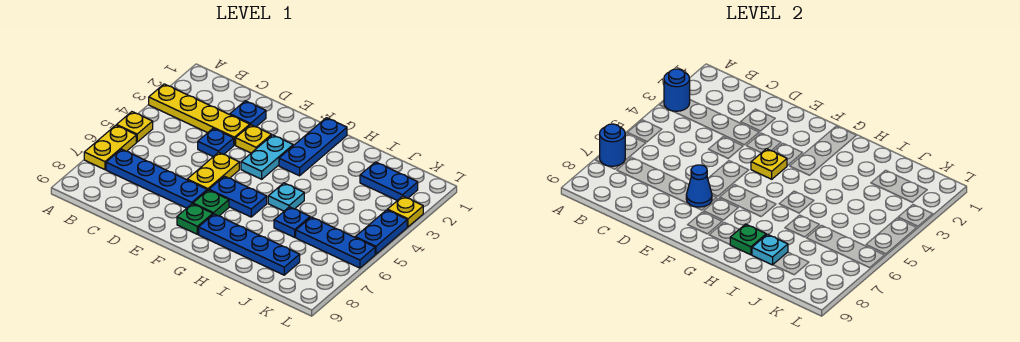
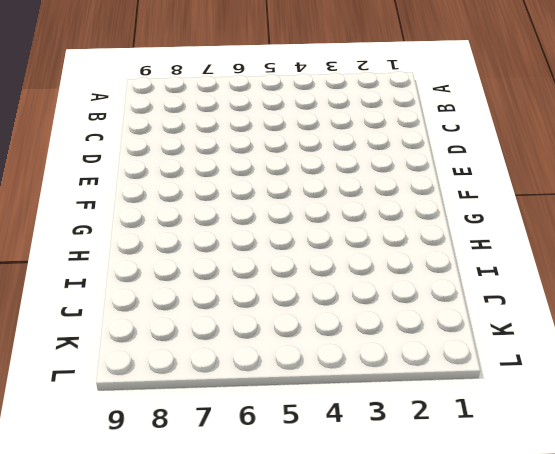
none -> yellow 1x4 plate [149,84,250,145]
none -> yellow 1x1 plate [117,112,153,142]
none -> yellow 1x2 plate [84,125,136,170]

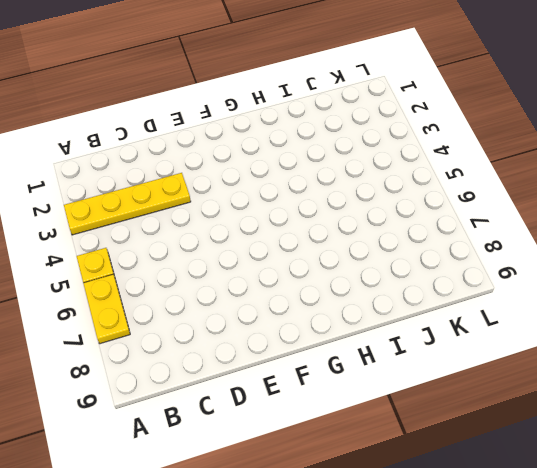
none -> blue 1x4 plate [106,149,207,208]
none -> blue 1x1 plate [230,101,266,127]
none -> blue 1x1 plate [198,128,234,157]

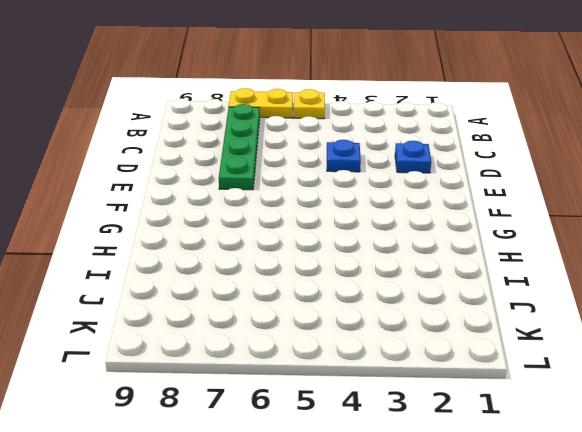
green 1x4 plate [219,104,260,190] -> blue 1x4 plate [106,149,207,208]
none -> yellow 1x4 plate [149,84,250,145]
none -> yellow 1x1 plate [236,125,272,153]
none -> yellow 1x2 plate [187,152,239,190]

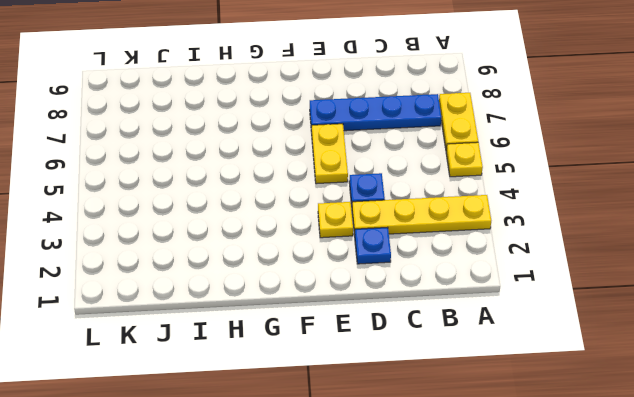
none -> cyan 1x2 plate [241,135,293,179]
none -> blue 1x2 plate [209,176,267,217]
none -> green 1x1 plate [193,190,229,216]

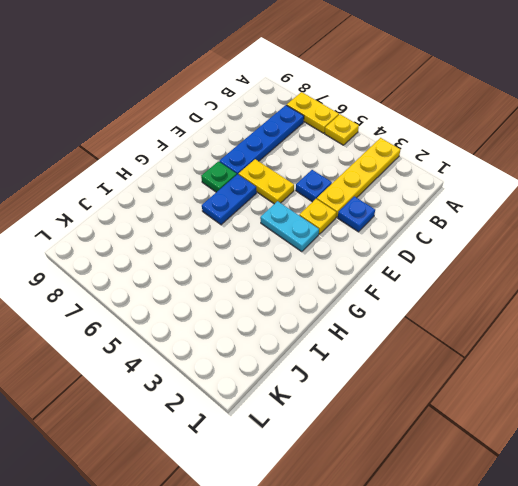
none -> green 1x1 plate [177,204,213,234]
none -> blue 1x3 plate [279,118,347,176]
none -> blue 1x4 plate [199,214,300,275]

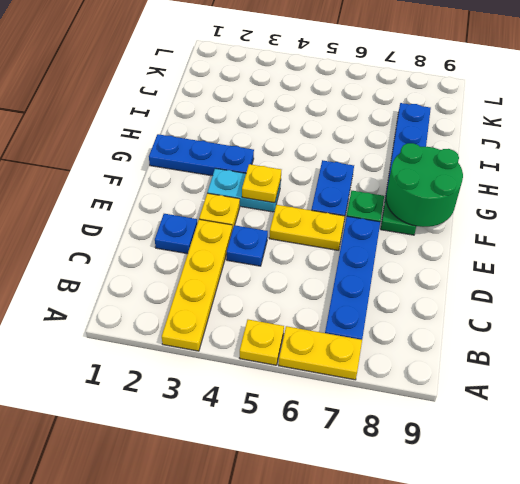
green 2x2 round brick [386,143,463,227] -> none
none -> cyan 1x1 plate [268,183,304,211]
none -> blue 1x1 plate [274,207,310,237]
none -> blue 1x2 plate [360,162,418,201]

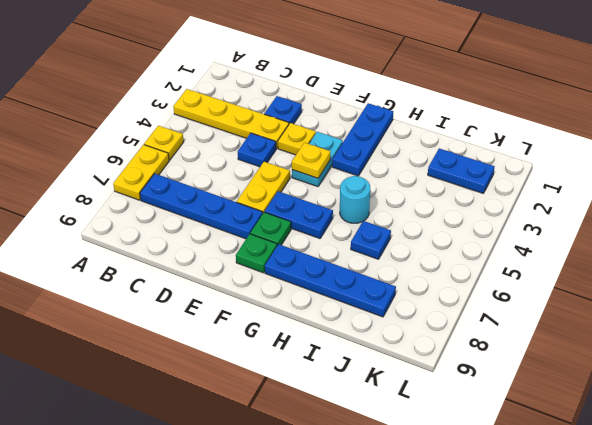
cyan 1x1 round brick [340,176,370,223] -> cyan 1x1 plate [268,183,304,211]
none -> blue 1x3 plate [296,217,375,268]
none -> yellow 1x1 plate [387,196,423,227]
none -> blue 1x2 plate [355,210,407,254]

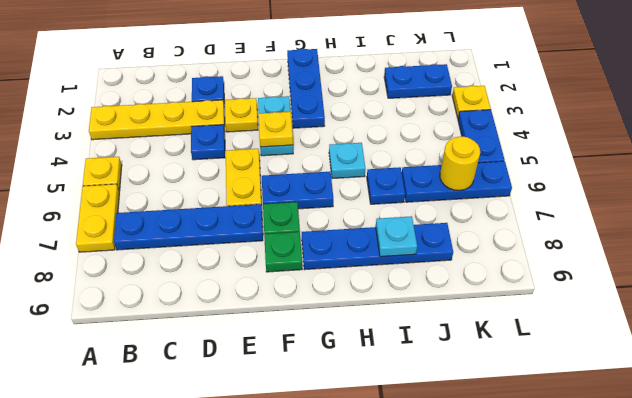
yellow 1x1 round brick [440,136,480,191] -> none
none -> blue 1x1 round brick [664,69,690,111]
none -> blue 1x1 round brick [600,124,625,166]
none -> blue 1x1 cone [686,165,712,207]

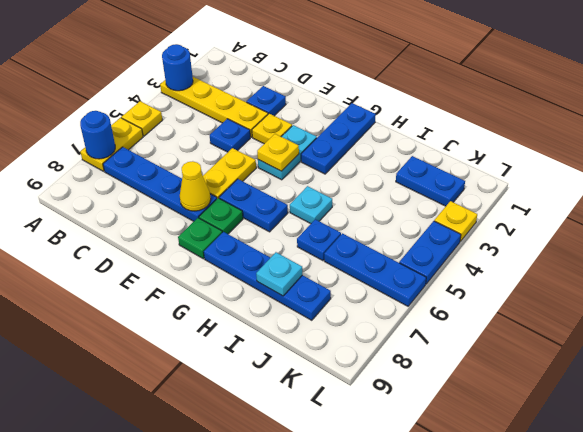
yellow 1x1 cone [180,161,211,211] -> blue 1x1 cone [686,165,712,207]
none -> green 1x1 plate [730,224,766,255]

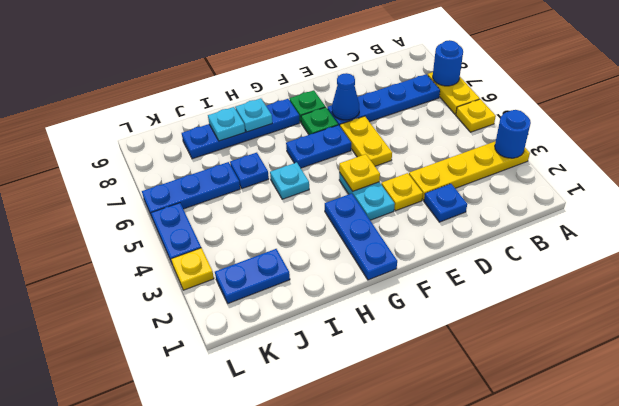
cyan 1x1 plate [235,98,272,132] -> green 1x1 plate [730,224,766,255]
none -> blue 1x1 plate [198,128,234,157]

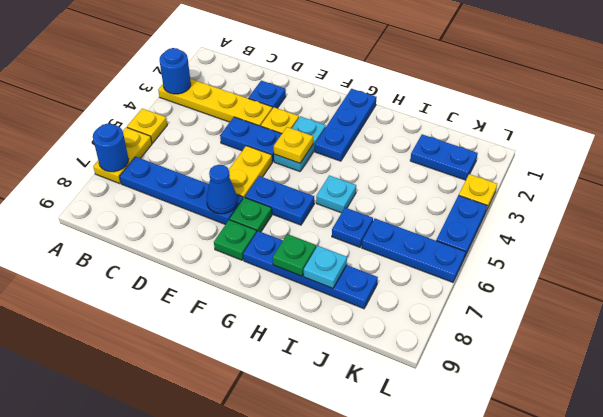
blue 1x2 plate [220,117,282,162] -> blue 1x1 plate [198,128,234,157]

